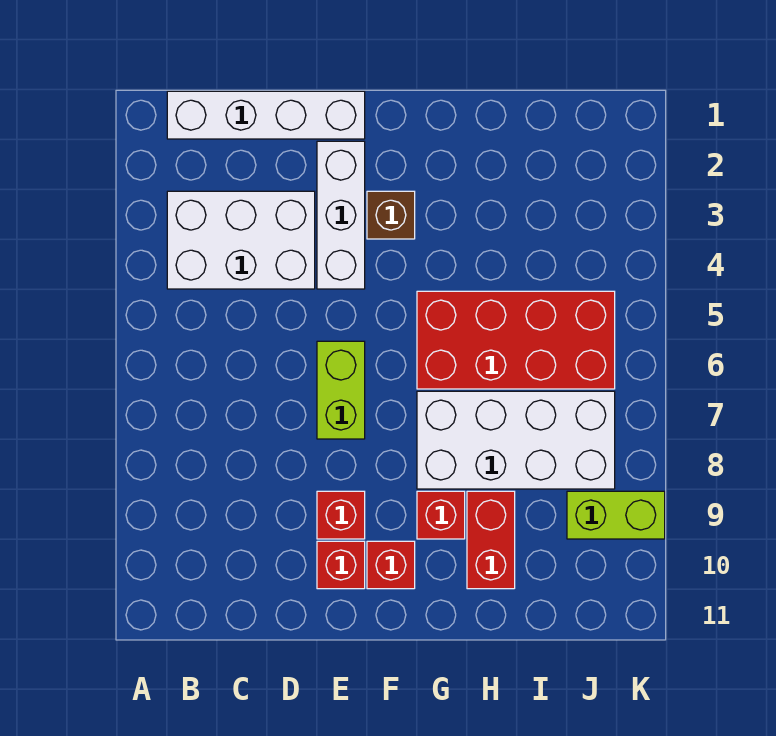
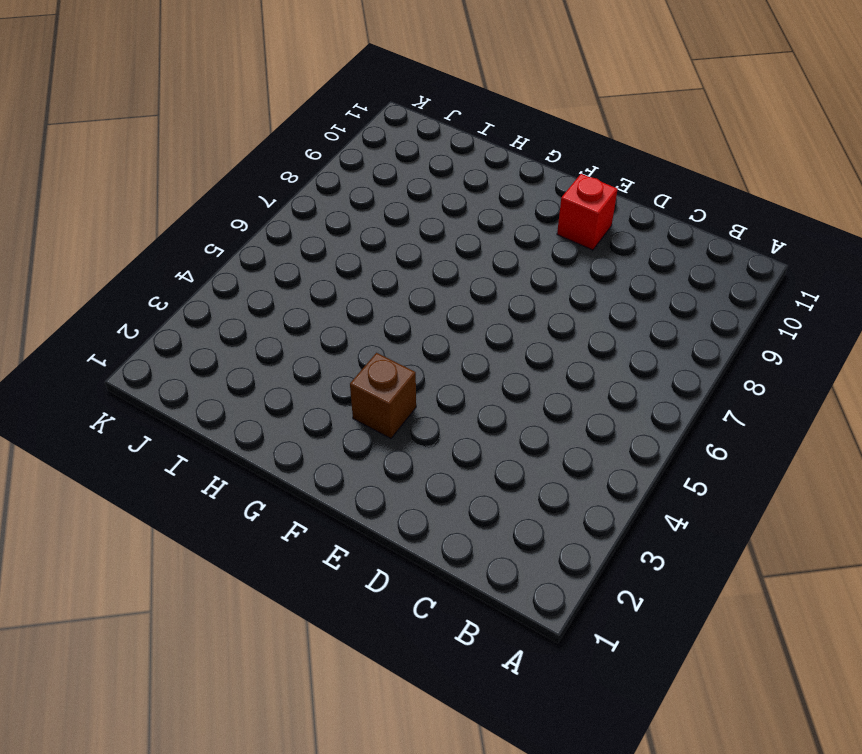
none -> white 1x4 brick [167,91,365,139]
none -> white 2x3 brick [167,191,315,289]
none -> white 1x3 brick [317,141,365,289]

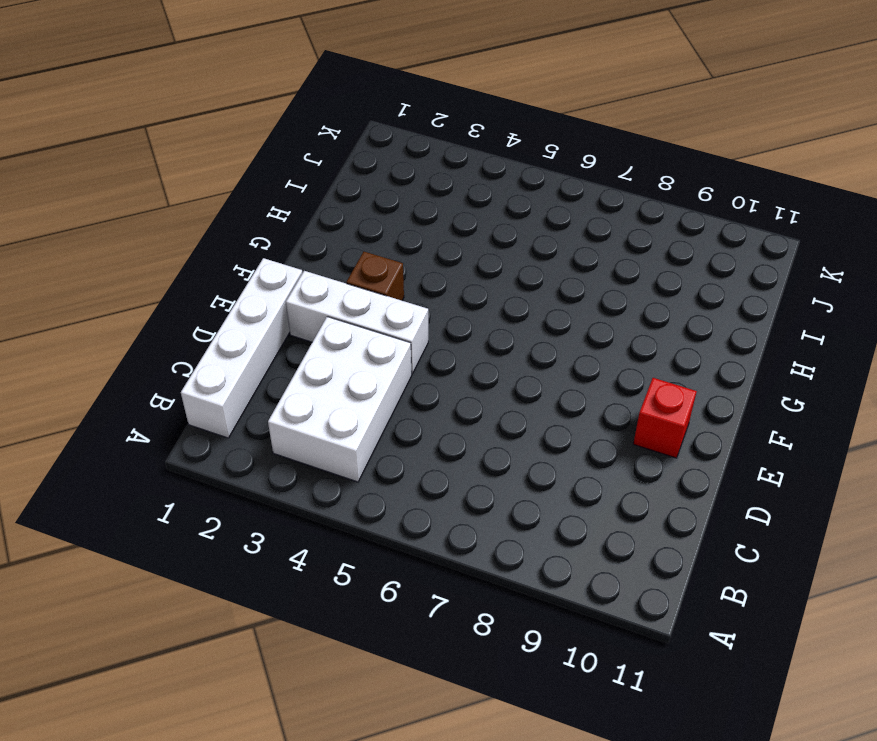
none -> lime 1x2 brick [317,341,365,439]
none -> red 1x1 brick [317,491,365,539]
none -> red 1x1 brick [367,541,415,589]

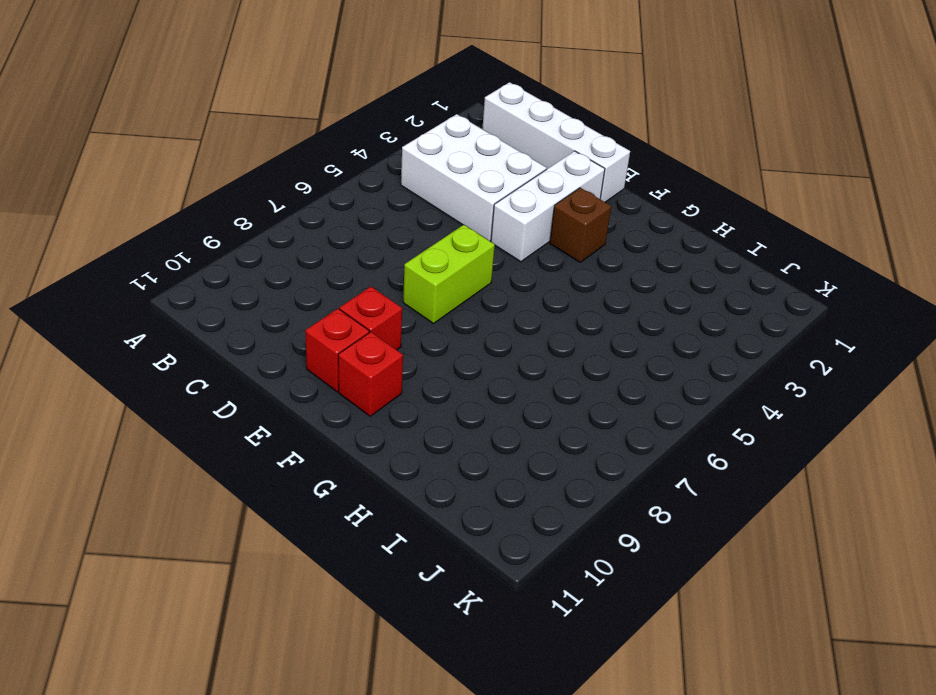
none -> red 2x4 brick [417,291,615,389]
none -> white 2x4 brick [417,391,615,489]
none -> red 1x1 brick [417,491,465,539]

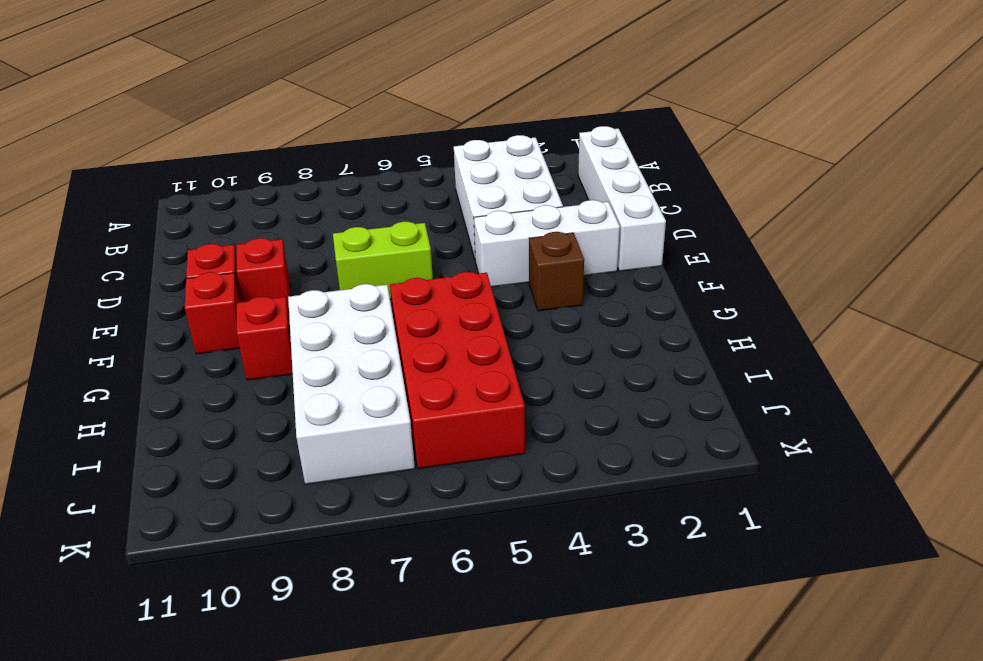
none -> red 1x2 brick [467,491,515,589]
none -> lime 1x2 brick [567,491,665,539]

